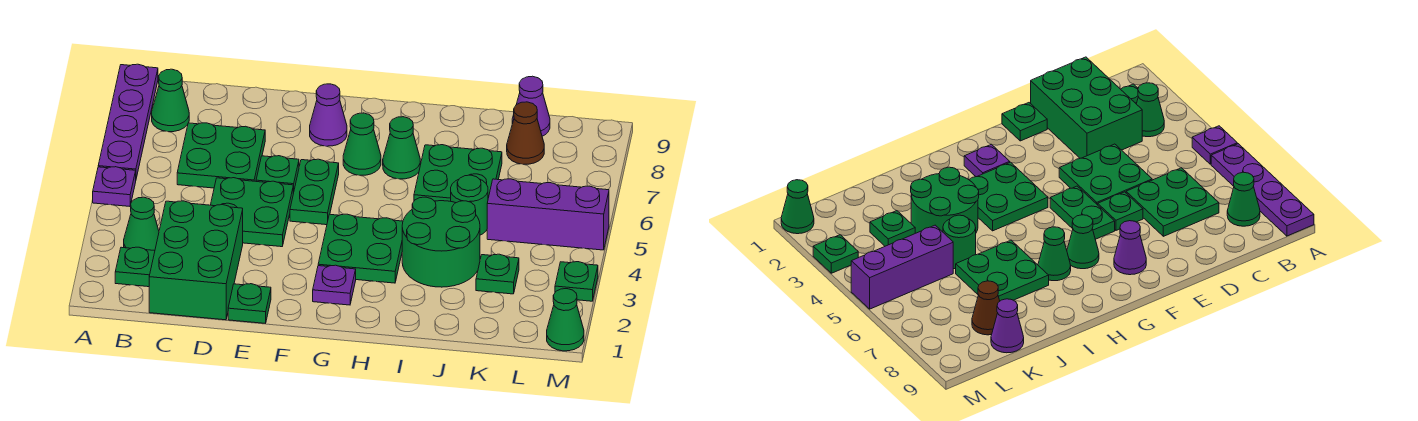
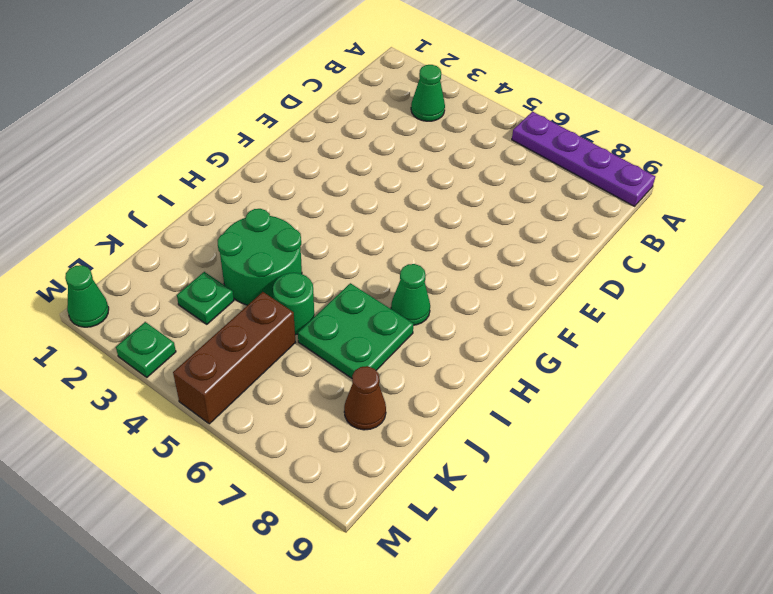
brown 1x3 brick [173,292,295,424] -> purple 1x3 brick [487,179,609,250]
none -> purple 1x1 plate [93,167,136,206]
none -> green 1x1 plate [115,247,155,287]
none -> green 1x1 cone [152,69,189,132]

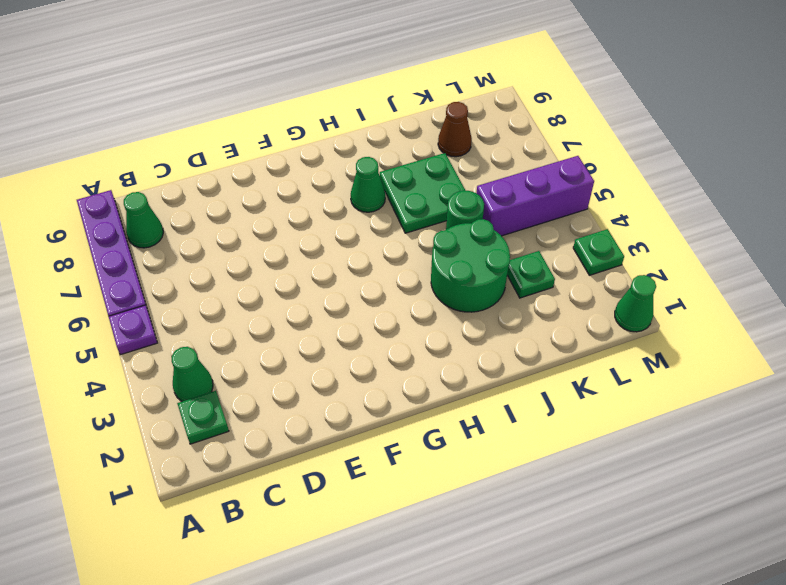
none -> green 2x3 brick [149,201,243,320]
none -> green 2x2 plate [177,123,265,188]
none -> green 2x2 plate [211,178,293,247]

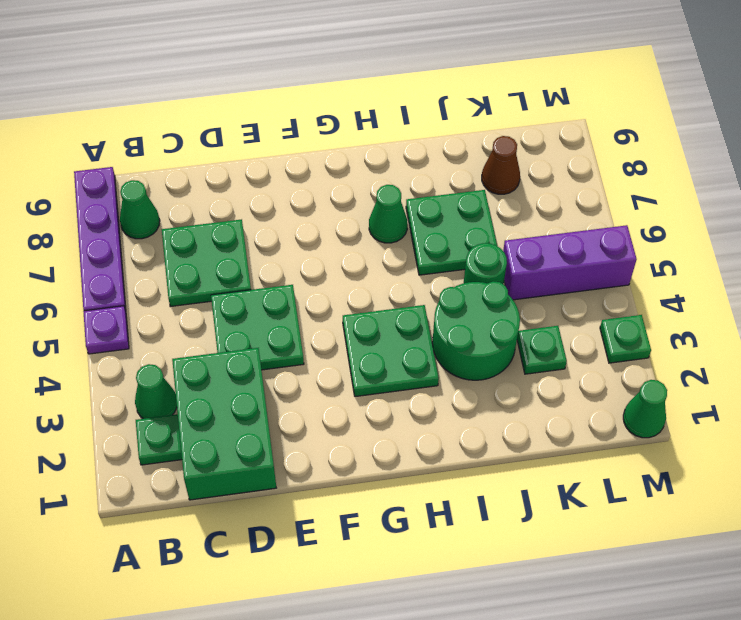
none -> green 1x1 plate [228,284,271,323]
none -> green 1x1 plate [256,156,299,193]
none -> green 1x2 plate [290,159,339,225]

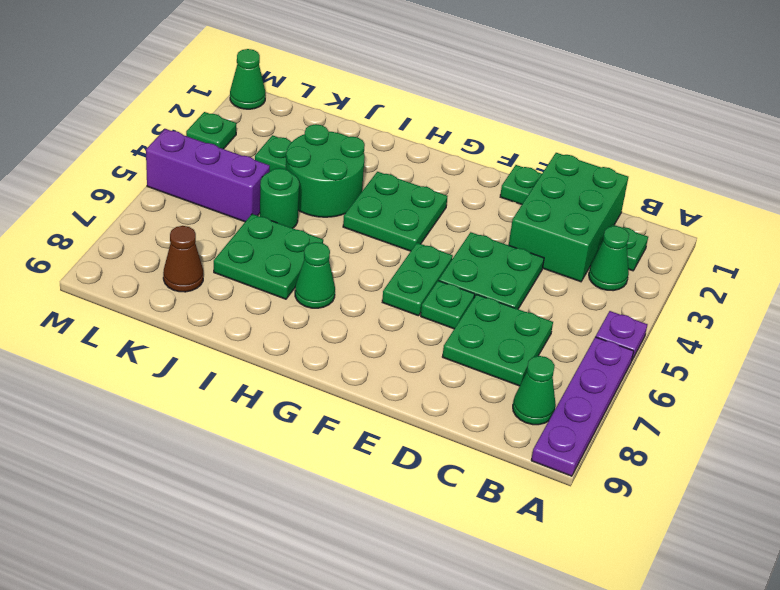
none -> purple 1x1 cone [310,84,347,146]
none -> purple 1x1 plate [313,265,356,305]
none -> green 1x1 cone [343,113,381,175]

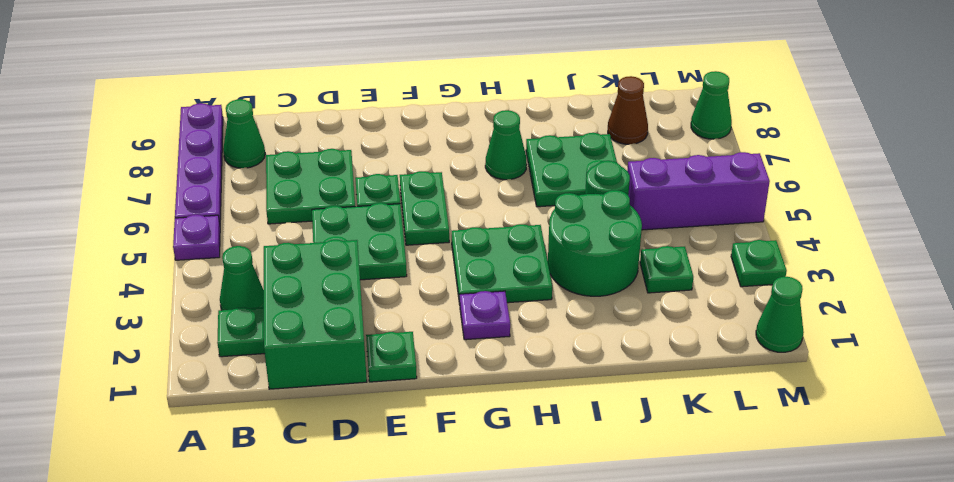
green 1x1 cone [691,71,732,139] -> green 1x1 cone moved to [343,113,381,175]
none -> purple 1x1 cone [310,84,347,146]
none -> purple 1x1 cone [512,76,550,136]

